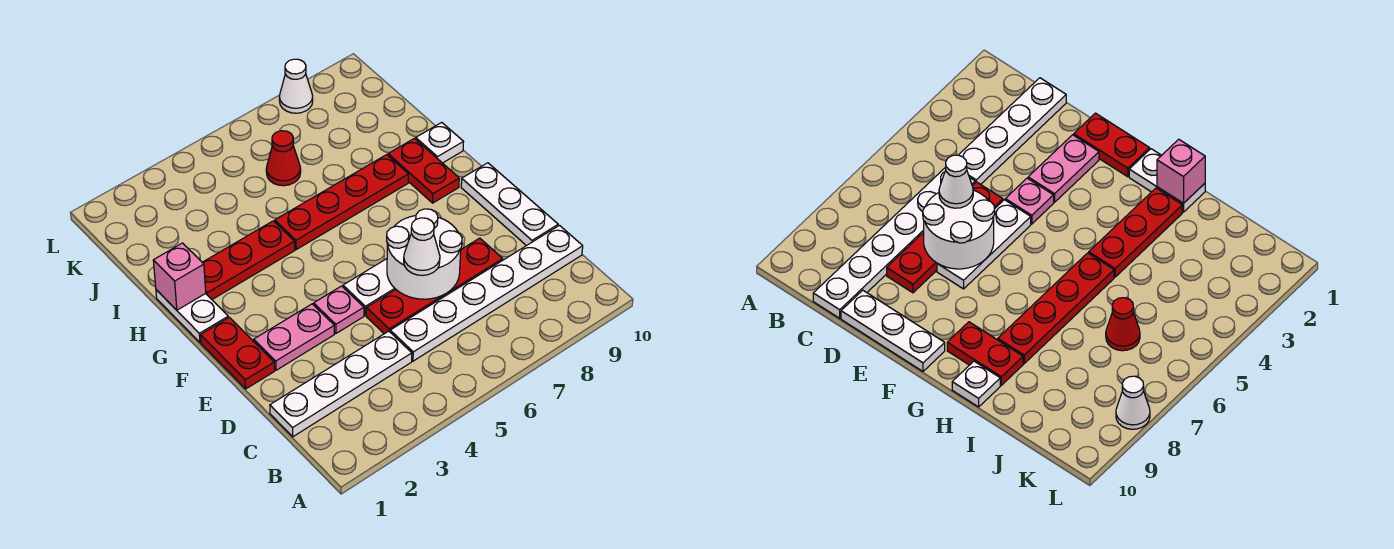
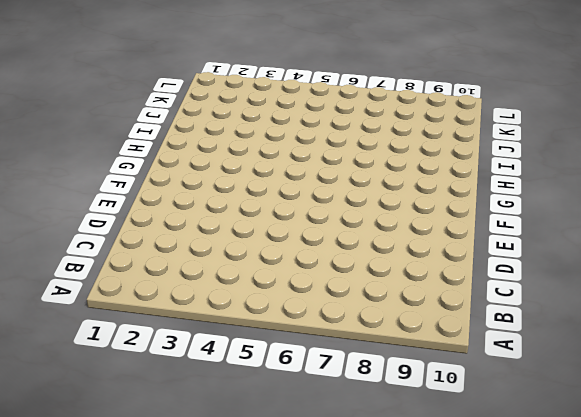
none -> white 1x4 plate [270,331,412,437]
none -> white 1x6 plate [390,225,583,361]
none -> red 1x4 plate [366,238,503,334]

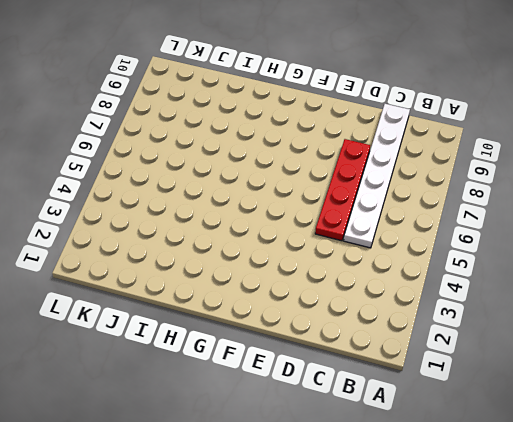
none -> white 1x4 plate [270,331,412,437]
none -> white 1x3 plate [461,163,558,246]
none -> red 1x2 plate [201,317,275,389]

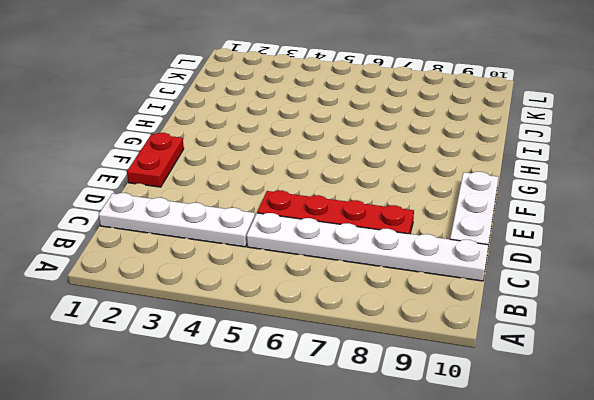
none -> pink 1x2 plate [254,304,334,370]
none -> pink 1x1 plate [314,286,364,333]
none -> white 1x3 plate [343,259,396,315]

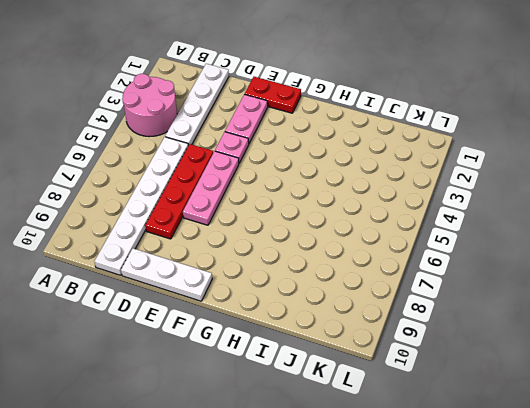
pink 2x2 round brick [122,74,177,137] -> none
pink 1x3 plate [183,151,239,225] -> white 1x3 plate [343,259,396,315]
none -> white 1x2 plate [156,290,228,342]
none -> red 1x2 plate [388,138,459,203]
none -> red 1x3 plate [202,221,295,299]

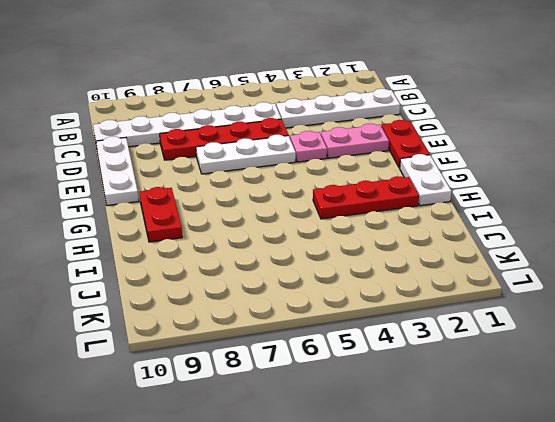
none -> red 1x4 plate [275,155,408,249]
none -> white 1x1 plate [416,122,463,163]
none -> red 1x1 cone [266,131,301,186]

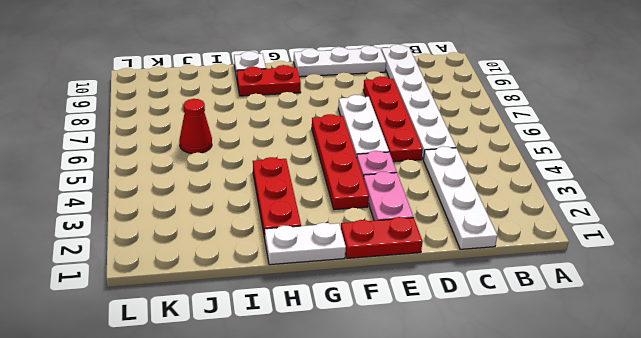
red 1x4 plate [312,114,369,210] -> red 1x4 plate moved to [275,155,408,249]
none -> white 1x1 cone [279,59,313,113]
none -> white 2x2 round brick [387,209,462,299]
none -> pink 1x1 brick [153,243,206,310]

